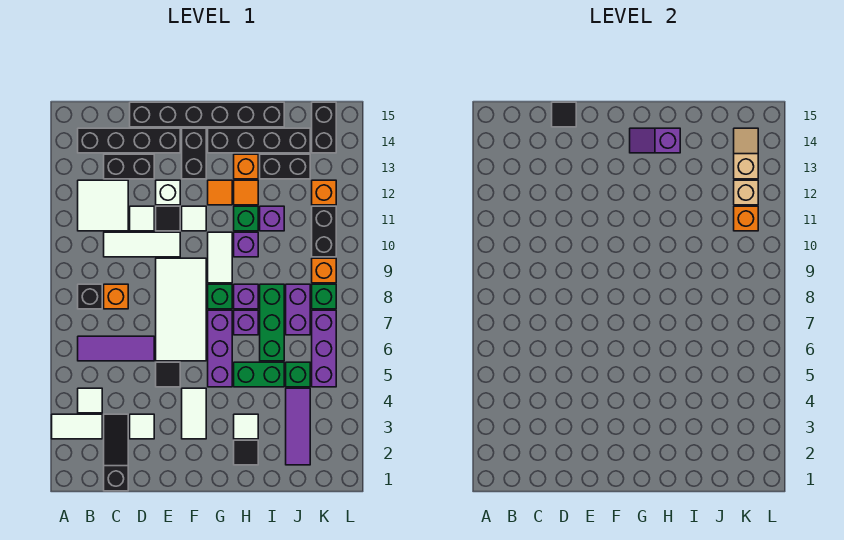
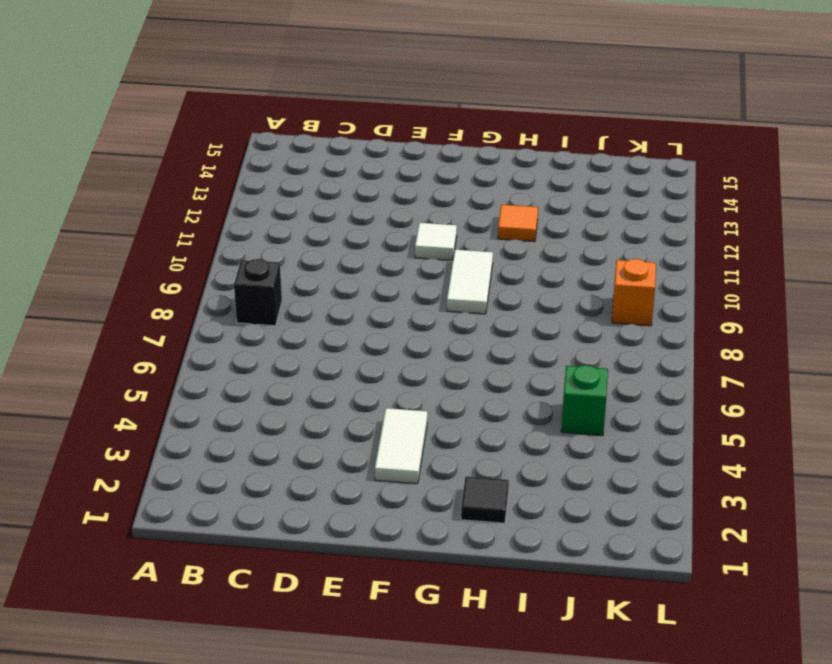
none -> white 1x2 tile [52,414,102,439]
none -> white 1x1 tile [78,388,102,413]
none -> purple 1x3 tile [78,336,154,361]
none -> white 2x2 tile [78,180,128,231]

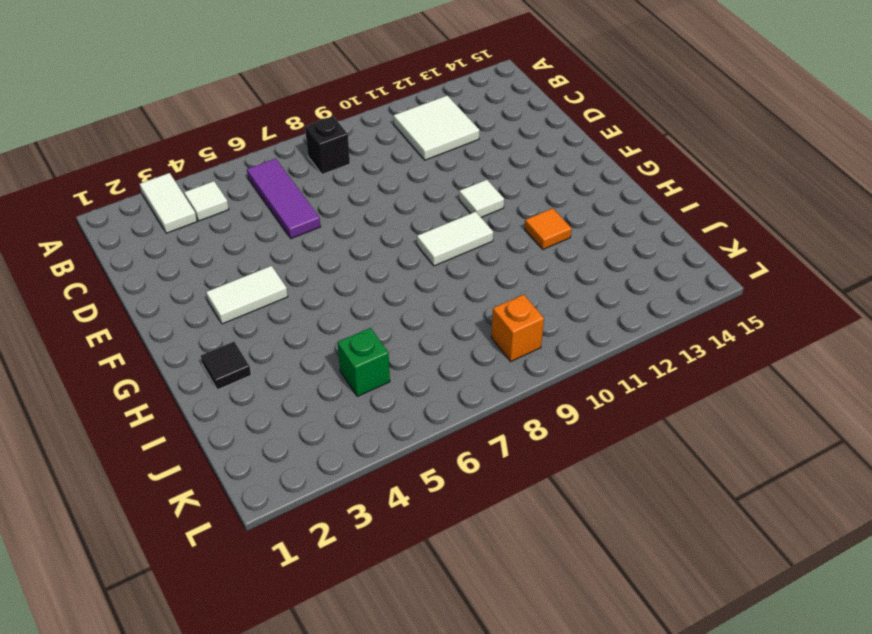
none -> black 1x4 brick [78,128,180,153]
none -> black 1x3 slope [104,414,128,491]
none -> orange 1x1 brick [104,284,128,309]
none -> white 1x3 tile [104,232,180,257]

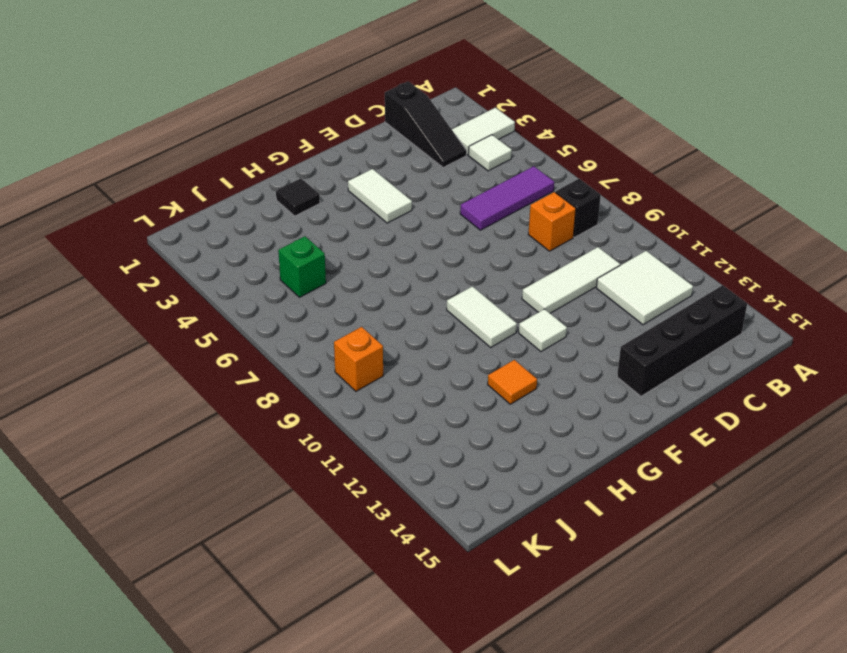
none -> black 1x2 brick [104,154,154,179]
none -> white 1x1 tile [130,414,154,439]
none -> white 1x1 tile [130,206,154,231]
none -> black 1x6 brick [130,102,284,127]

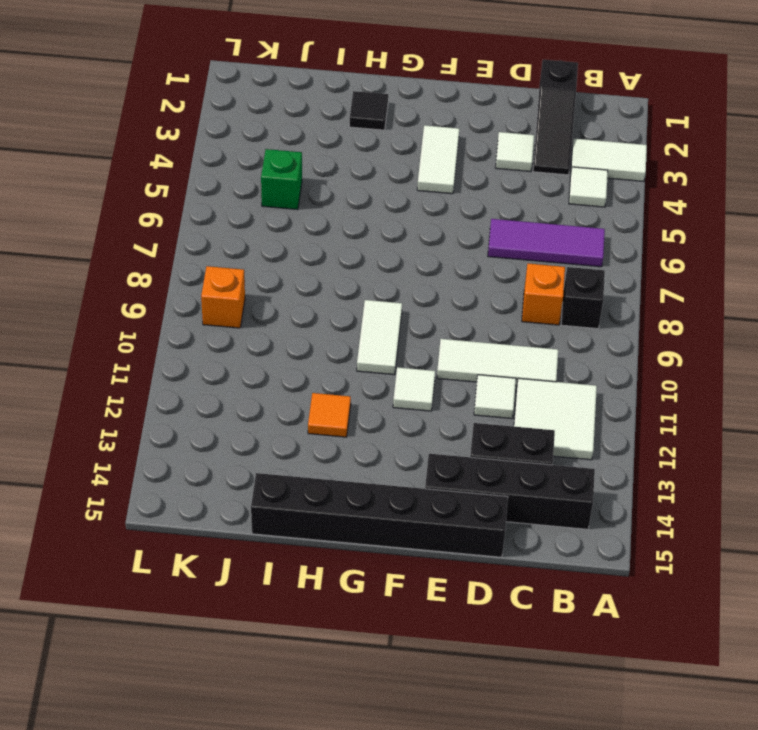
none -> black 1x1 tile [156,362,180,387]
none -> white 2x4 tile [156,258,206,361]
none -> black 1x1 tile [156,206,180,231]
none -> white 1x1 brick [156,180,180,205]

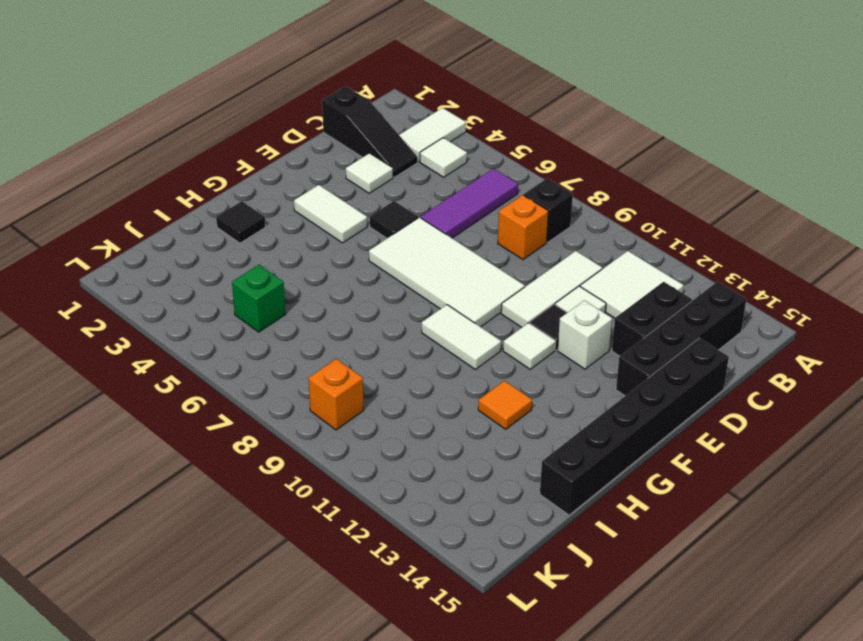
none -> black 1x2 brick [182,128,206,179]
none -> purple 1x3 brick [208,310,232,387]
none -> green 1x1 brick [208,284,232,309]
none -> orange 1x1 tile [208,180,232,205]

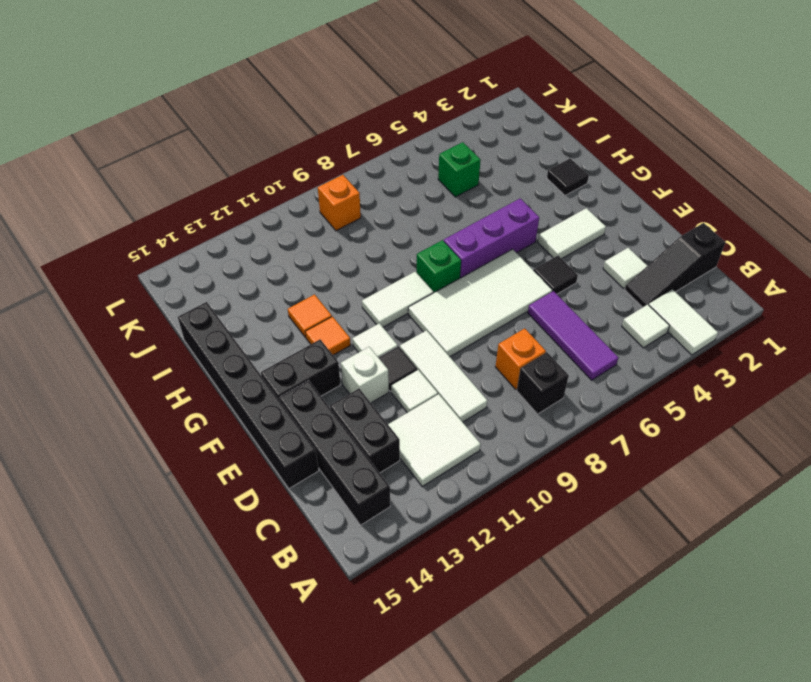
none -> black 1x4 brick [208,128,310,153]
none -> white 1x1 tile [234,414,258,439]
none -> green 1x2 brick [234,362,284,387]
none -> purple 1x1 brick [234,310,258,335]

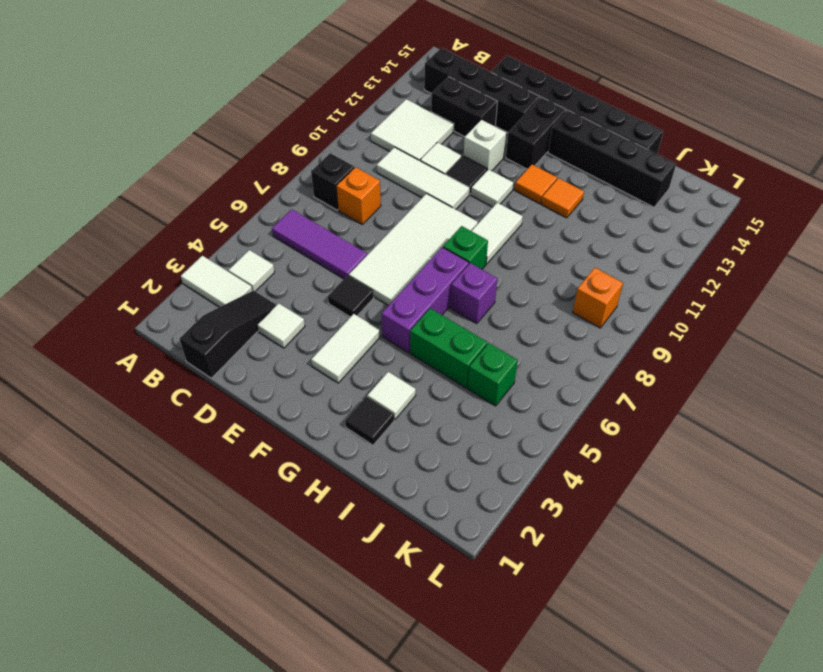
none -> purple 1x1 brick [234,284,258,309]
none -> purple 1x1 brick [234,232,258,257]
none -> green 1x1 brick [234,206,258,231]
none -> orange 1x1 brick [234,154,258,179]

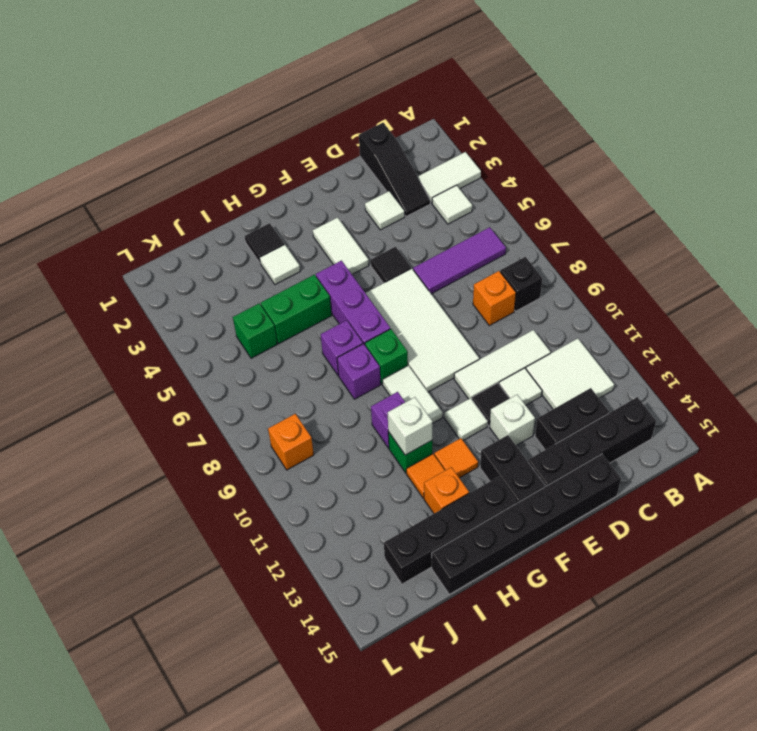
white 1x1 brick [388,397,433,455] -> none
none -> green 1x3 brick [260,284,284,361]
none -> purple 1x1 brick [260,206,284,231]
none -> black 1x2 brick [260,154,310,179]
none -> purple 1x3 tile [286,388,310,465]

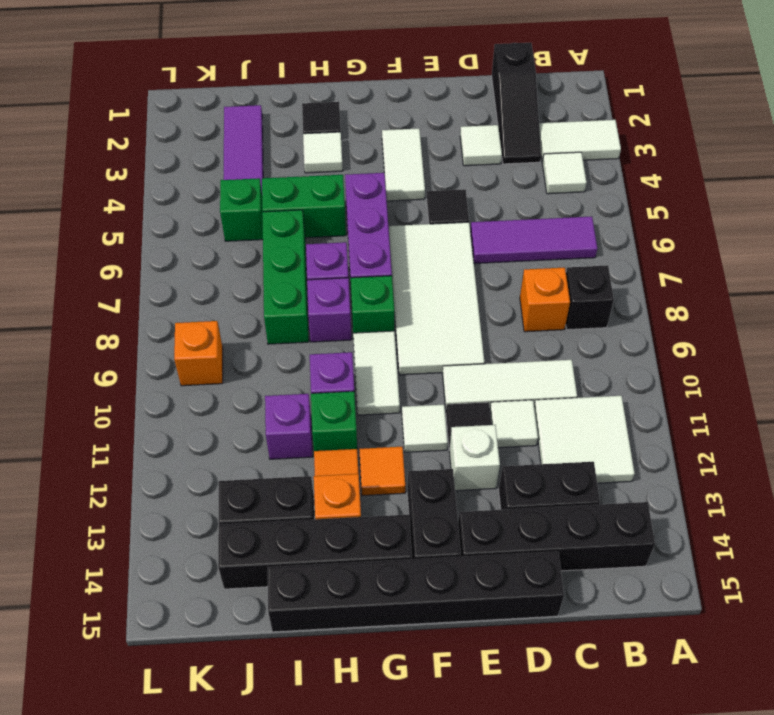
none -> purple 1x2 brick [286,284,310,335]
none -> purple 1x3 brick [312,310,336,387]
none -> green 1x1 brick [312,284,336,309]
none -> black 1x2 brick [312,206,336,257]

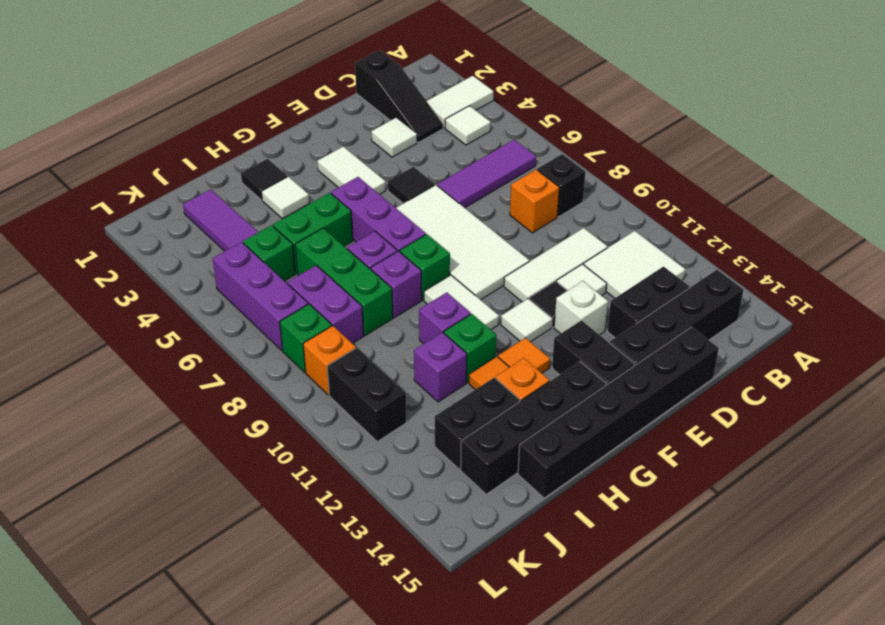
none -> orange 1x1 brick [312,180,336,205]
none -> black 1x2 brick [312,102,336,153]
none -> black 1x1 tile [552,102,576,127]
none -> purple 1x2 slope [630,128,680,153]

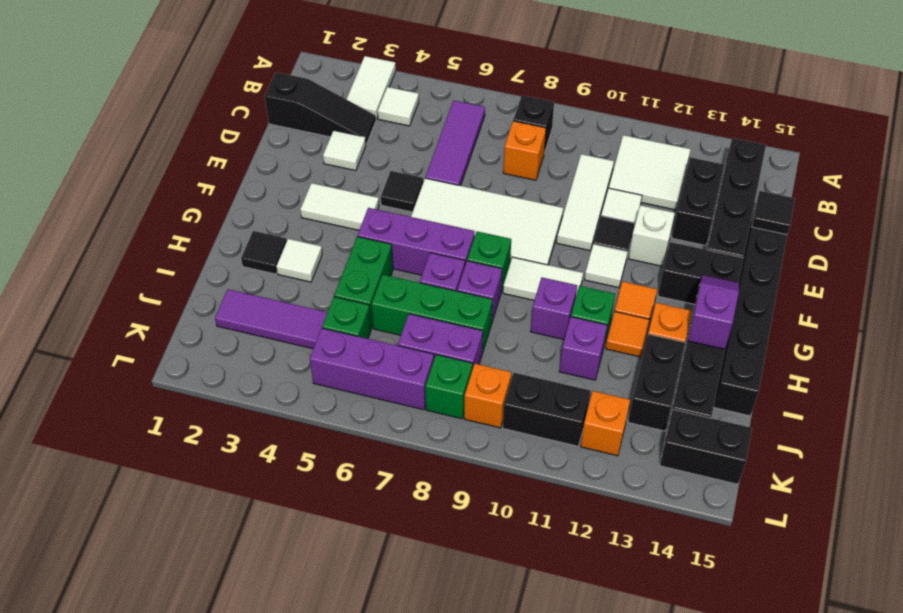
none -> orange 1x1 brick [734,206,758,231]
none -> tan 1x1 brick [734,180,758,205]
none -> tan 1x2 slope [734,128,758,179]

